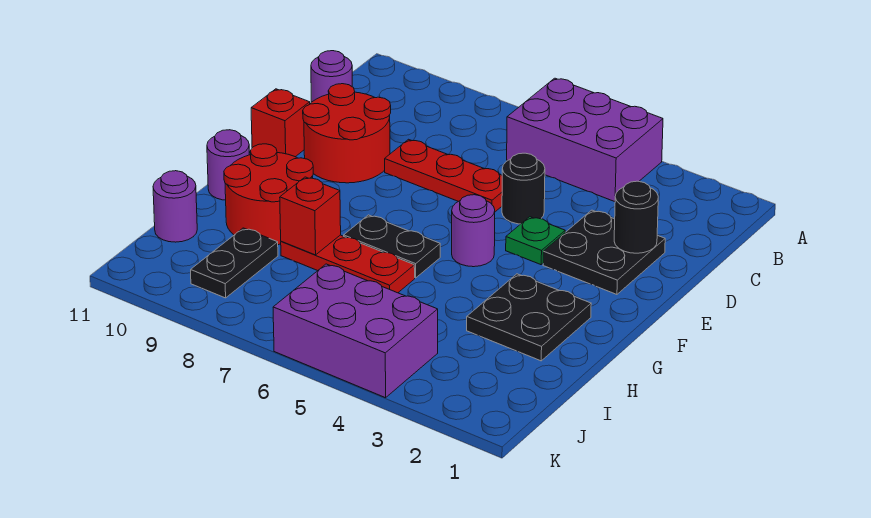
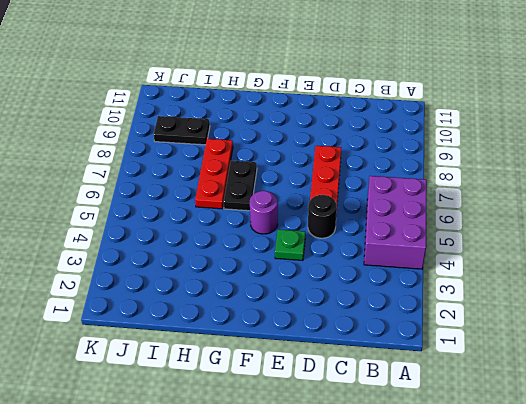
none -> purple 1x1 round brick [311,51,352,102]
none -> black 2x2 plate [543,210,665,294]
none -> red 2x2 round brick [303,84,391,183]

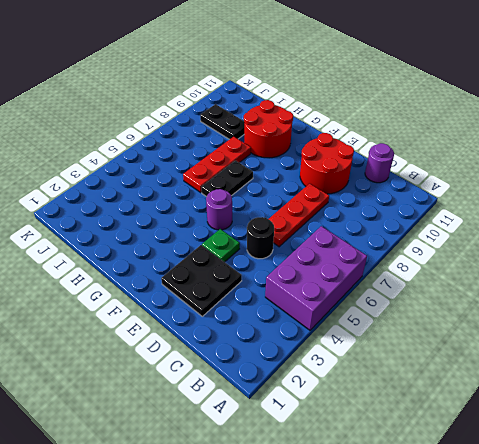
none -> red 1x1 brick [251,89,310,157]
none -> black 2x2 plate [467,274,591,361]
none -> purple 1x1 round brick [207,130,249,200]

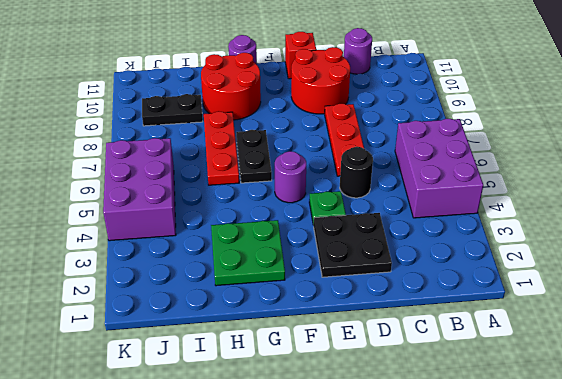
green 2x2 plate [211,220,285,286] -> black 2x2 plate [467,274,591,361]
none -> purple 1x1 round brick [153,171,197,242]
none -> black 1x1 round brick [614,181,658,253]
none -> red 1x1 brick [280,177,341,255]

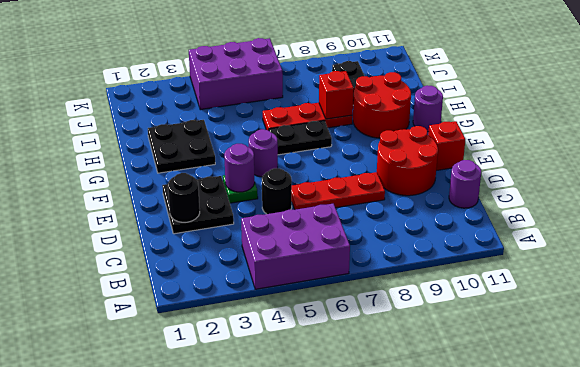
purple 1x1 round brick [224,144,255,192] -> purple 1x1 round brick moved to [153,171,197,242]

